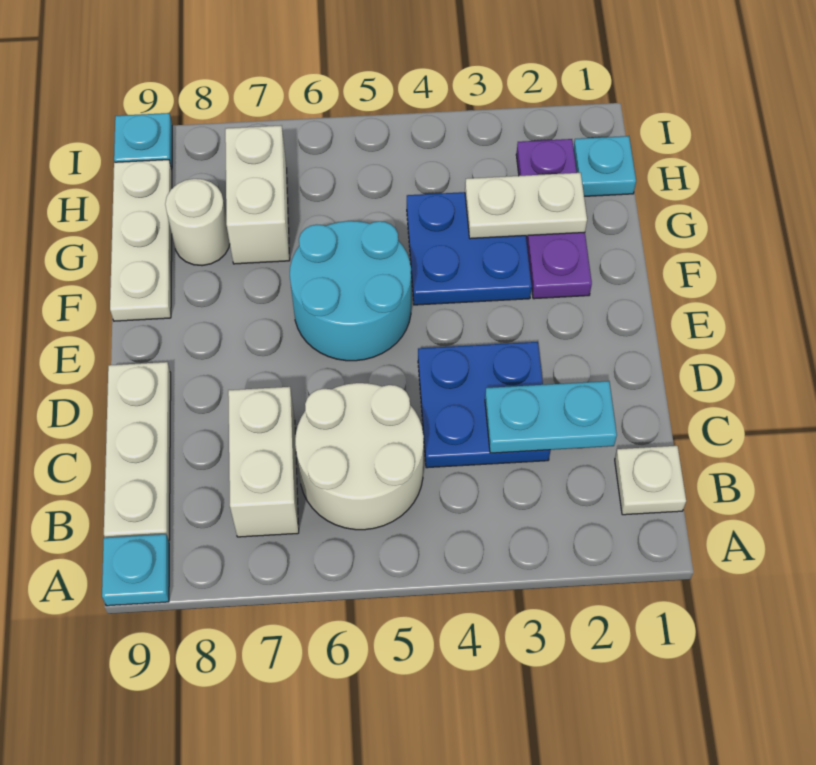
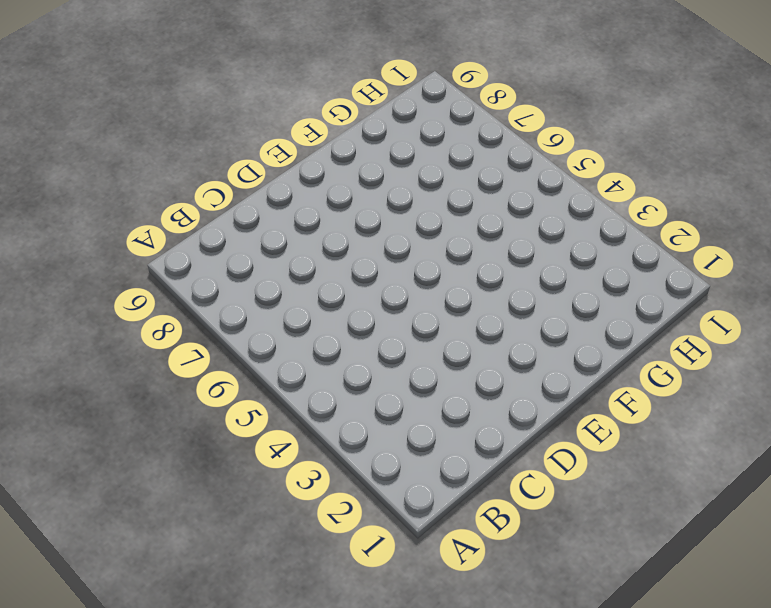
none -> cyan 1x1 plate [102,534,169,606]
none -> white 1x1 plate [615,446,686,515]
none -> white 2x2 round brick [295,383,424,530]

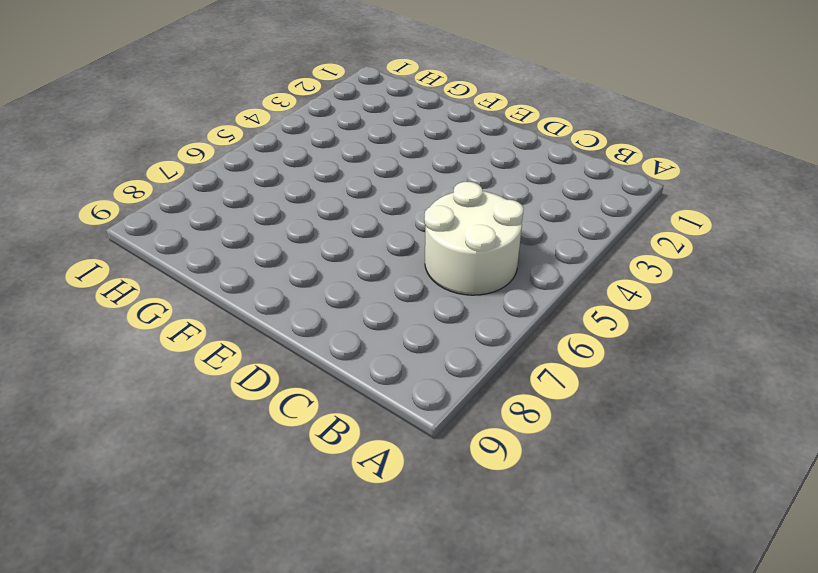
none -> cyan 1x1 plate [102,534,169,606]
none -> white 1x1 plate [615,446,686,515]
none -> white 1x2 brick [228,387,299,537]

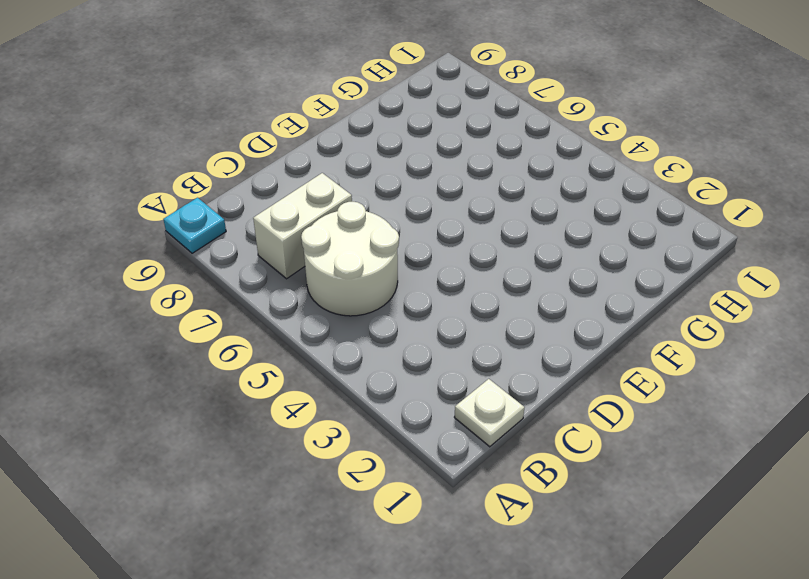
none -> white 1x3 plate [104,362,171,541]
none -> blue 2x2 plate [418,342,550,468]
none -> cyan 2x2 round brick [290,221,411,361]

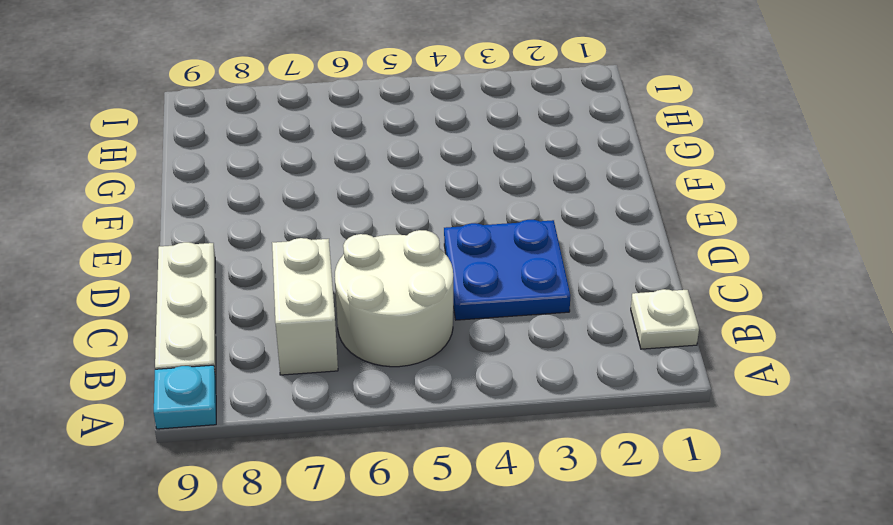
none -> cyan 2x2 round brick [290,221,411,361]
none -> purple 1x3 plate [516,139,592,299]
none -> blue 2x2 plate [407,192,532,305]

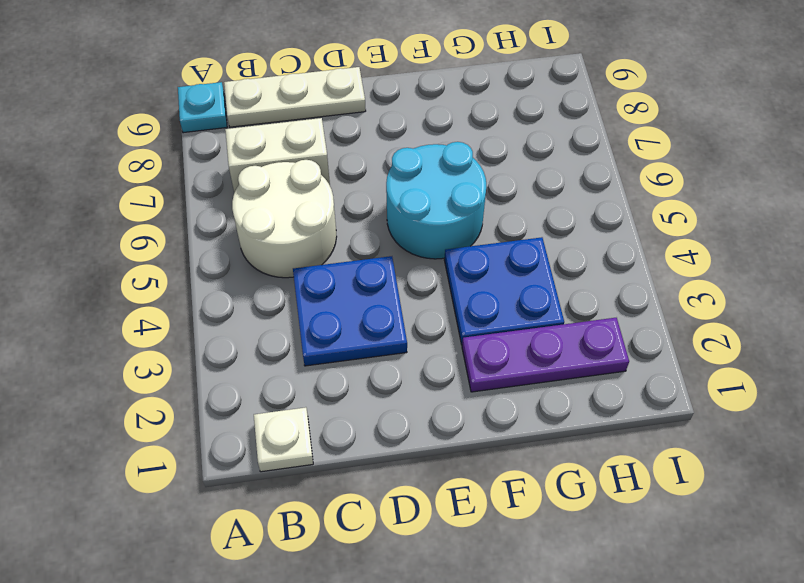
none -> white 1x3 plate [110,160,172,321]
none -> white 1x2 brick [225,126,290,264]
none -> white 1x1 round brick [165,179,230,266]

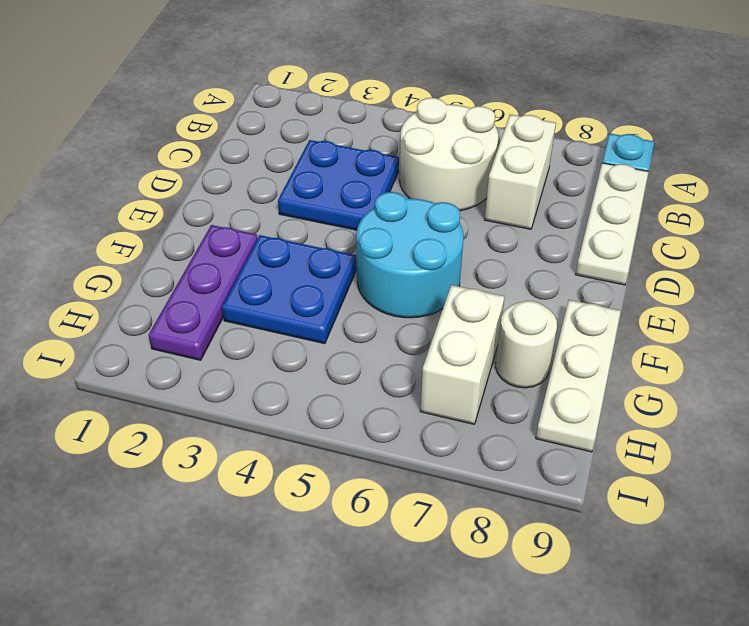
none -> white 1x1 plate [615,446,686,515]
none -> cyan 1x1 plate [573,136,636,196]
none -> cyan 1x1 plate [114,113,172,170]

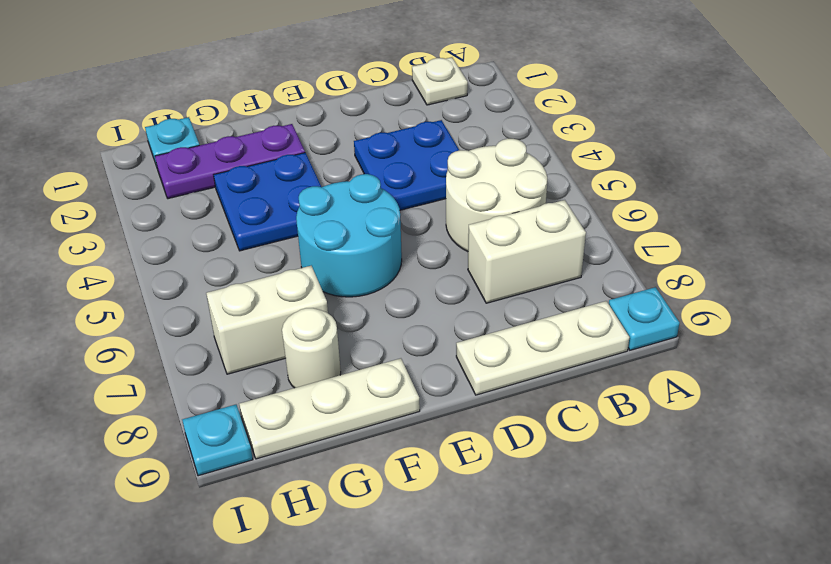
none -> cyan 1x2 plate [485,381,617,453]
none -> white 1x2 plate [465,173,587,239]

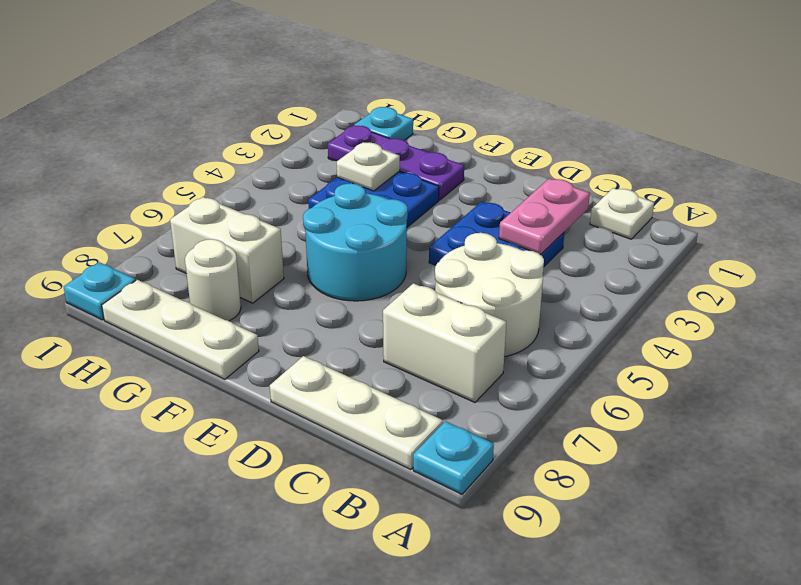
pink 1x2 plate [499,179,590,255] -> cyan 1x2 plate [485,381,617,453]
white 1x1 plate [337,142,400,191] -> white 1x2 plate [465,173,587,239]

